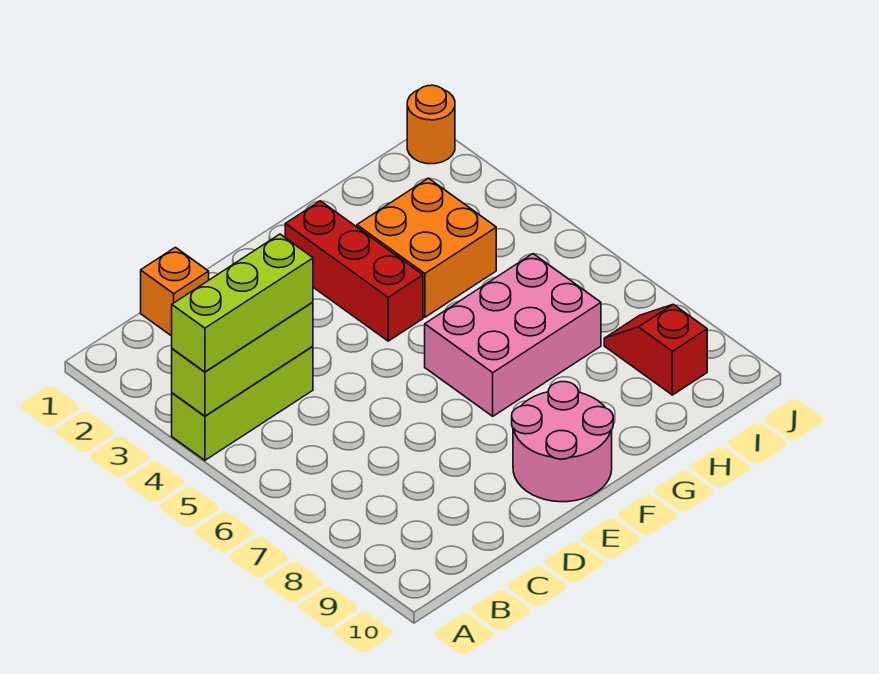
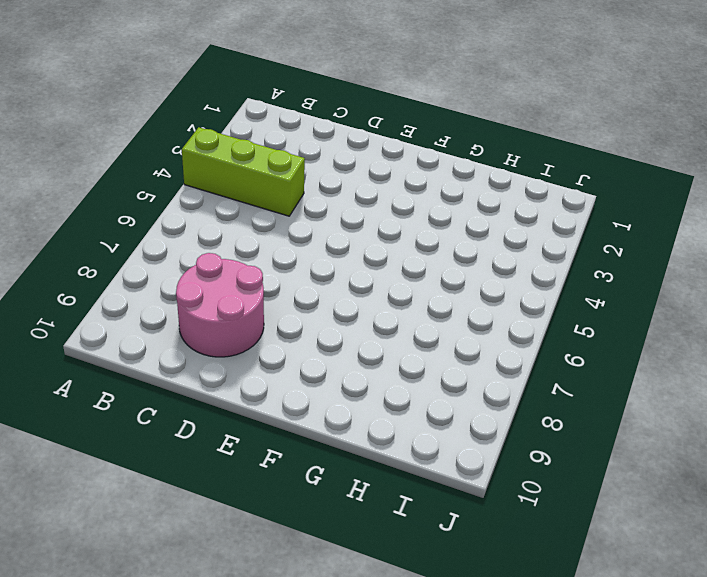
pink 2x2 round brick [176,253,264,357] -> pink 2x2 round brick moved to [512,382,613,502]
none -> orange 1x1 brick [141,247,209,336]
none -> red 1x3 brick [285,201,423,341]

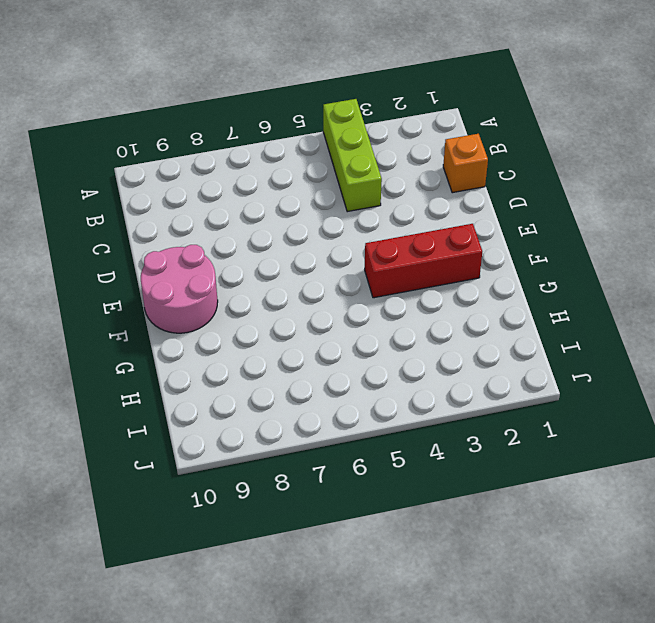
none -> pink 2x3 brick [425,254,601,416]
none -> orange 2x2 brick [357,178,496,317]

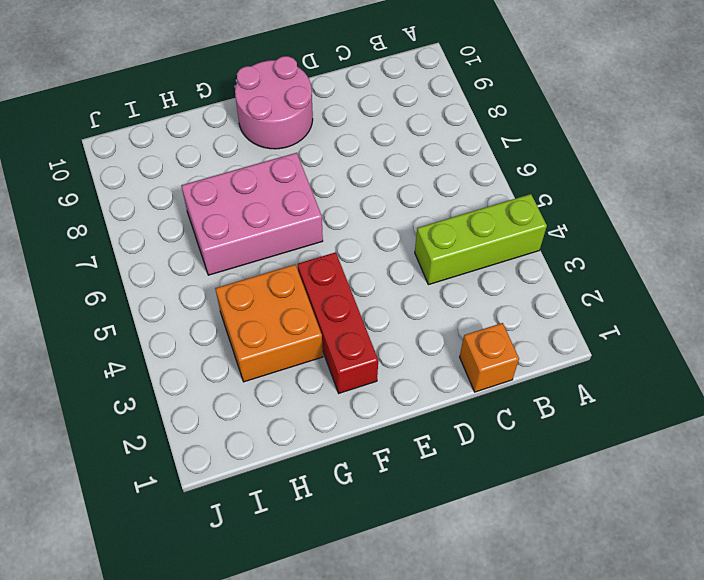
none -> red 1x2 slope [604,304,707,395]
none -> orange 1x1 round brick [407,85,455,164]

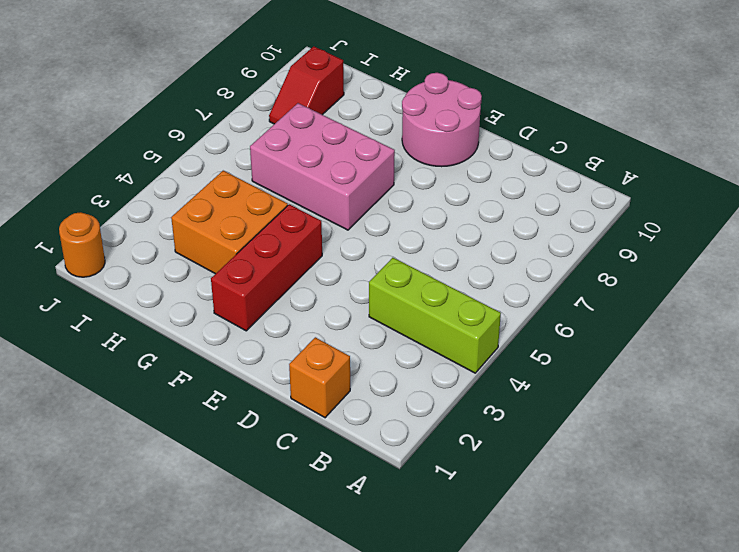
none -> lime 1x3 brick [172,302,313,416]
none -> lime 1x3 brick [172,234,313,372]

